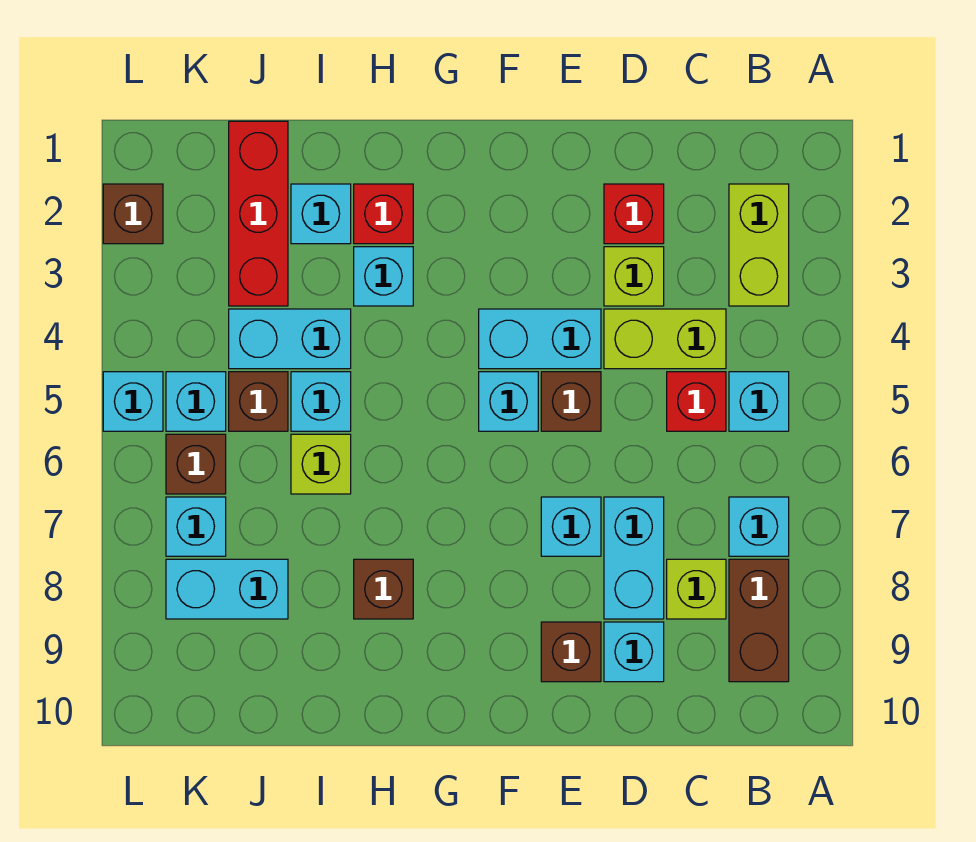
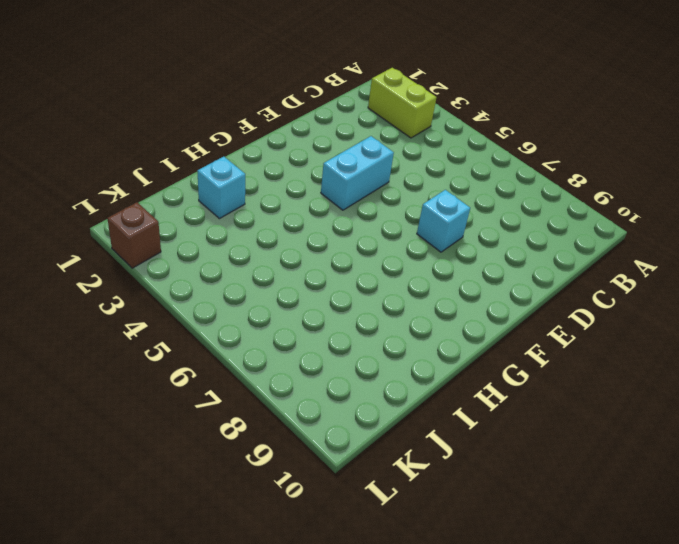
none -> cyan 1x1 brick [729,372,789,431]
none -> cyan 1x1 brick [729,497,789,556]
none -> brown 1x2 brick [729,559,789,682]
none -> lime 1x2 brick [604,309,726,369]

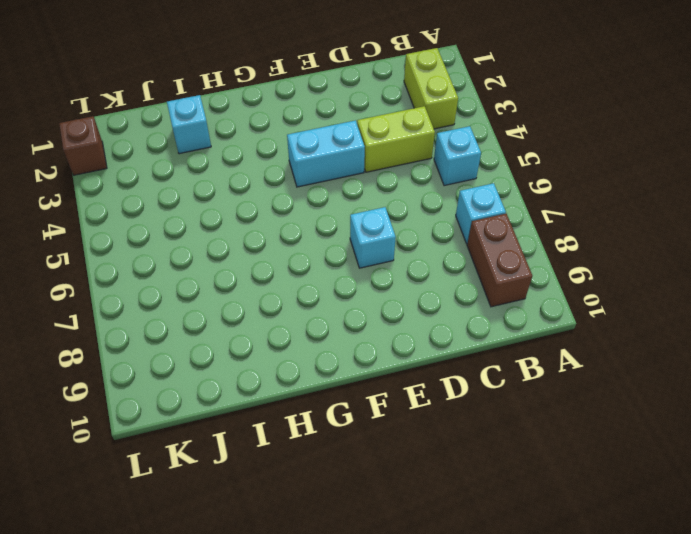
none -> red 1x1 brick [667,372,726,431]
none -> lime 1x1 brick [667,559,726,619]
none -> red 1x1 brick [604,184,664,244]
none -> lime 1x1 brick [604,247,664,306]

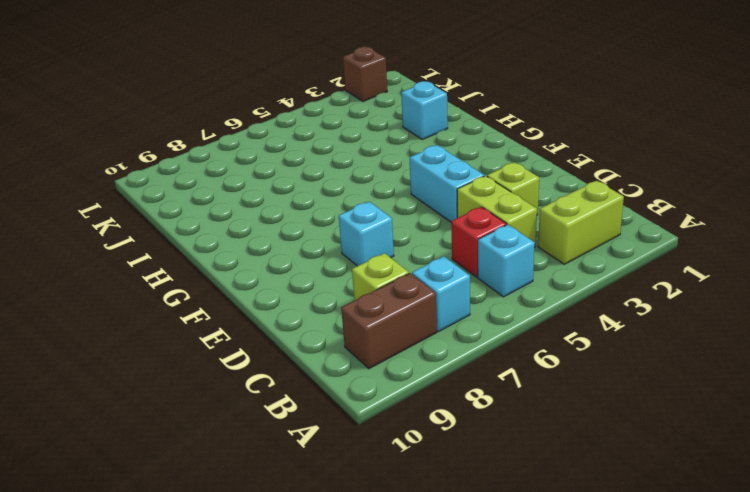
none -> red 1x1 brick [604,184,664,244]
none -> cyan 1x2 brick [604,497,664,619]
none -> cyan 1x1 brick [604,622,664,682]
none -> brown 1x1 brick [541,372,601,431]

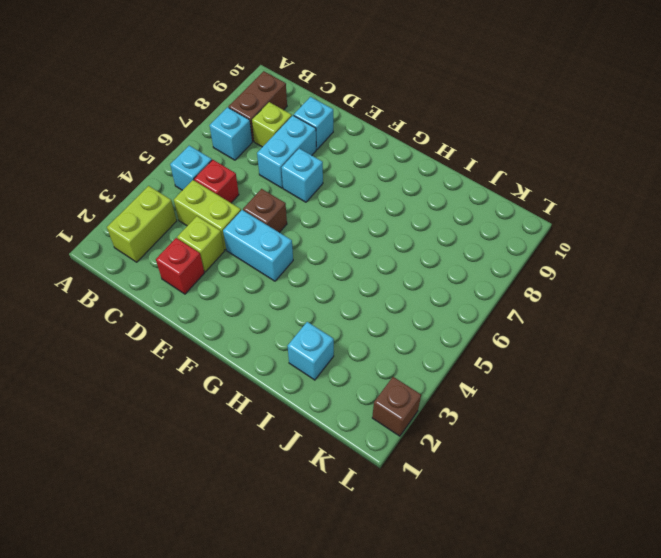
none -> brown 1x1 brick [541,622,601,682]
none -> cyan 1x1 brick [479,372,538,431]
none -> red 1x1 brick [354,184,413,244]
none -> cyan 1x1 brick [354,247,413,306]

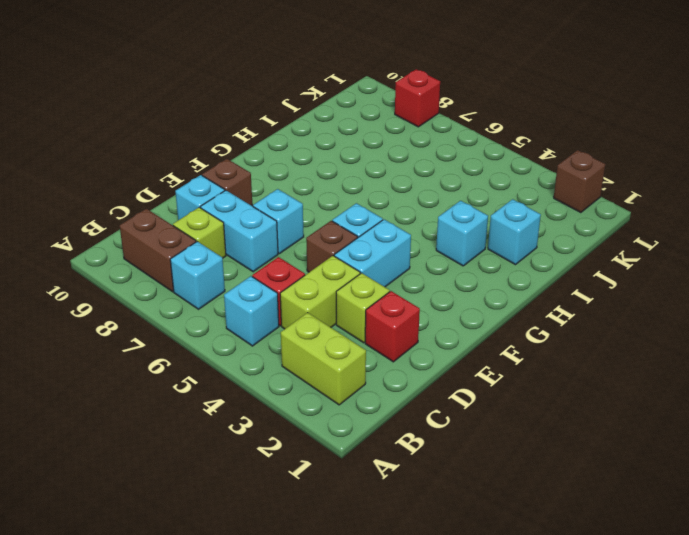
red 1x1 brick [395,69,440,127] -> red 1x1 brick moved to [354,184,413,244]
none -> brown 1x1 brick [354,559,413,619]
none -> cyan 1x2 brick [229,309,351,369]
none -> cyan 1x1 brick [291,372,351,431]
none -> lime 1x1 brick [291,434,351,494]

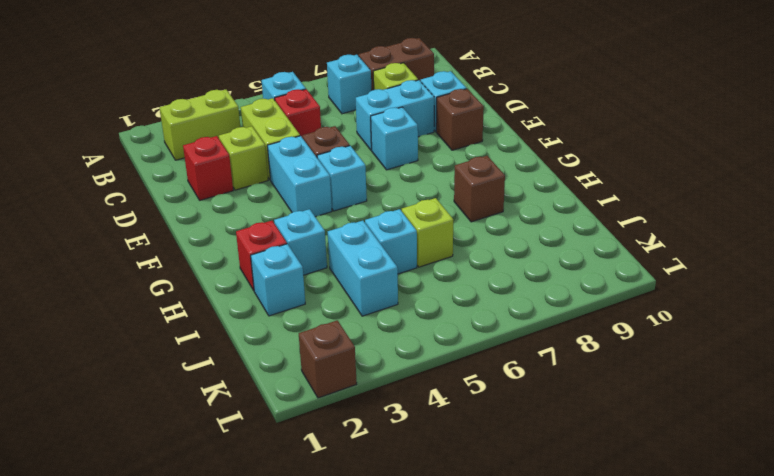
none -> red 1x3 brick [229,121,288,306]
none -> brown 1x1 brick [229,372,288,431]
none -> cyan 1x2 brick [166,559,288,619]
none -> cyan 1x1 brick [166,372,226,431]

